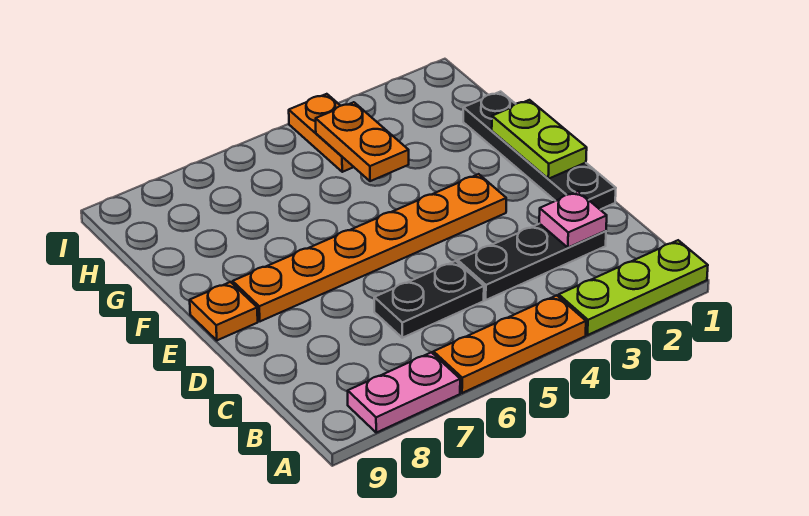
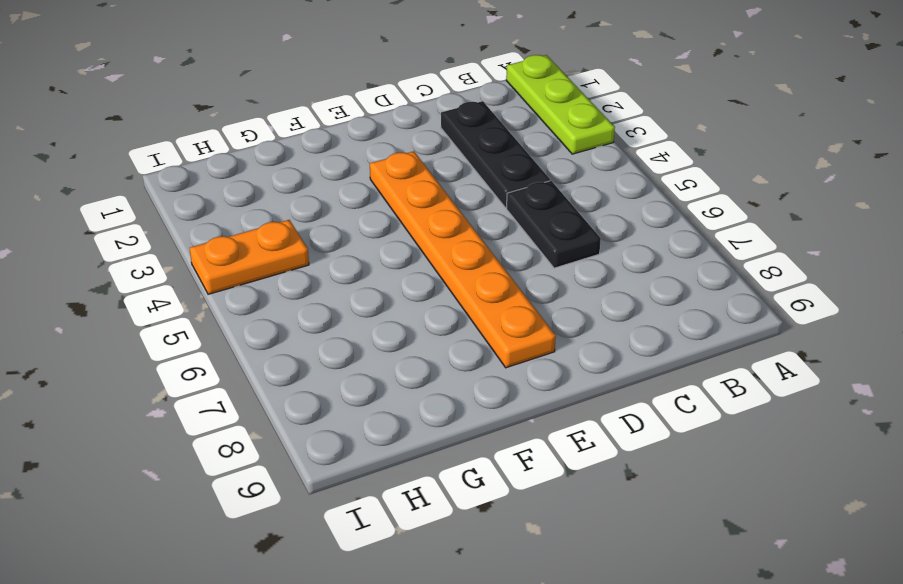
none -> orange 1x3 plate [433,295,586,393]
none -> pink 1x2 plate [348,352,460,433]
none -> black 1x4 plate [463,92,616,210]

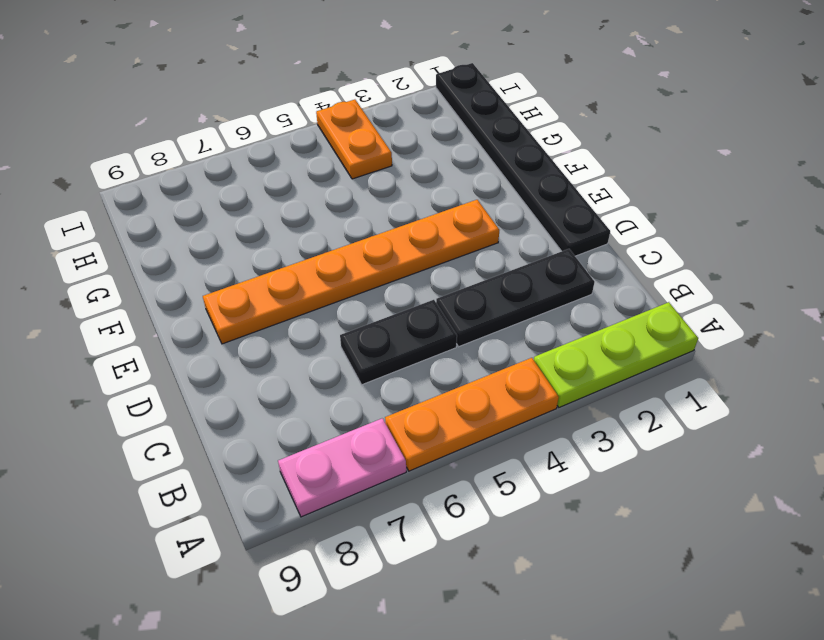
black 1x6 plate [436,63,610,256] -> black 1x4 plate [463,92,616,210]
none -> orange 1x1 plate [190,282,258,340]
none -> pink 1x1 plate [539,191,607,248]
none -> lime 1x2 plate [492,100,587,179]

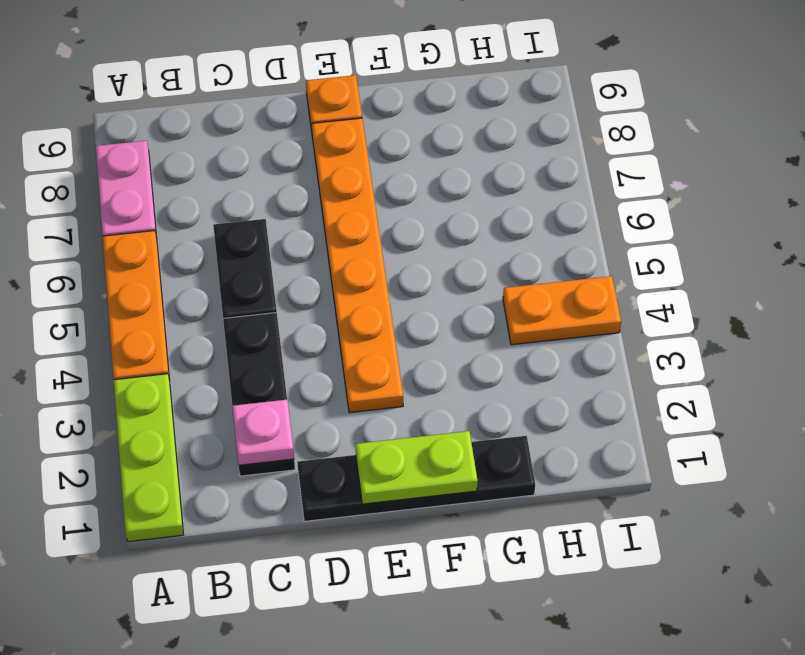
none -> orange 1x2 plate [316,102,409,181]

